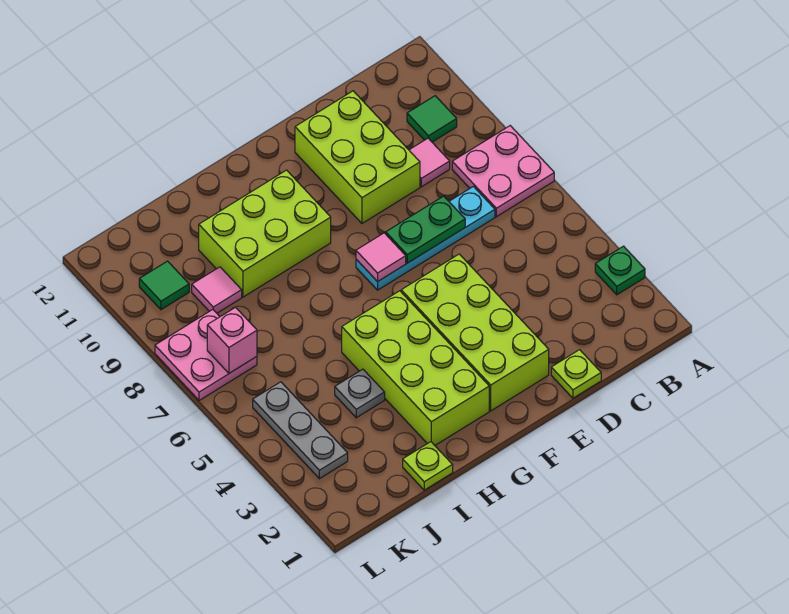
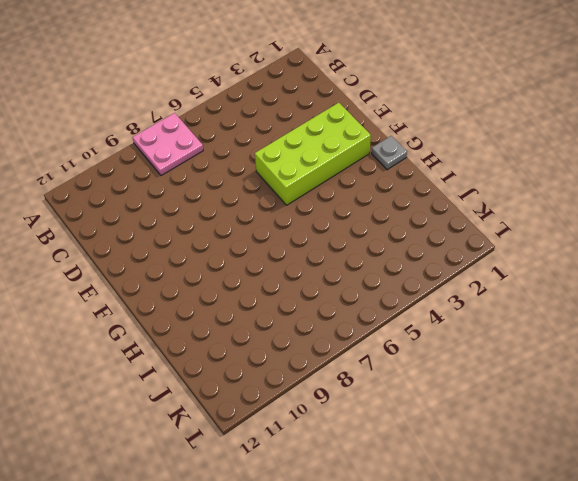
grey 1x1 plate [372,136,407,170] -> grey 1x1 plate moved to [335,369,385,418]
none -> green 1x1 plate [595,246,645,295]
none -> green 1x1 tile [407,96,457,142]
none -> cyan 1x4 plate [356,186,495,290]

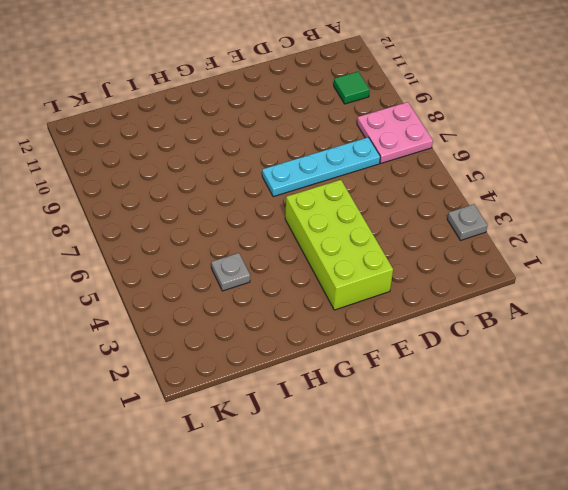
grey 1x1 plate [447,204,488,240] -> green 1x1 plate [595,246,645,295]
none -> pink 1x1 tile [409,138,450,187]
none -> lime 1x1 plate [551,350,601,398]
none -> lime 2x3 brick [295,91,420,223]

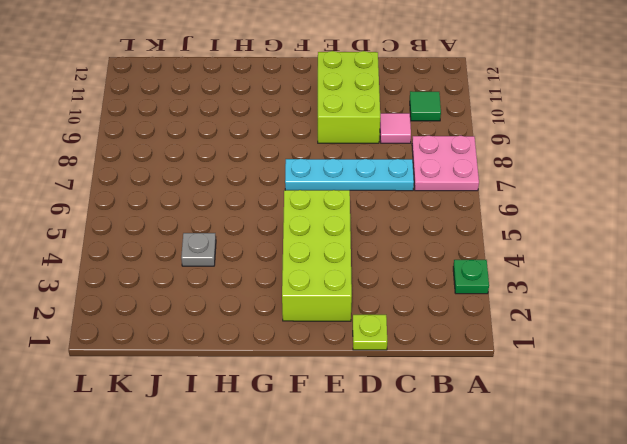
none -> lime 2x4 brick [342,291,489,445]
none -> lime 2x3 brick [199,170,331,297]
none -> lime 1x1 plate [403,442,453,490]

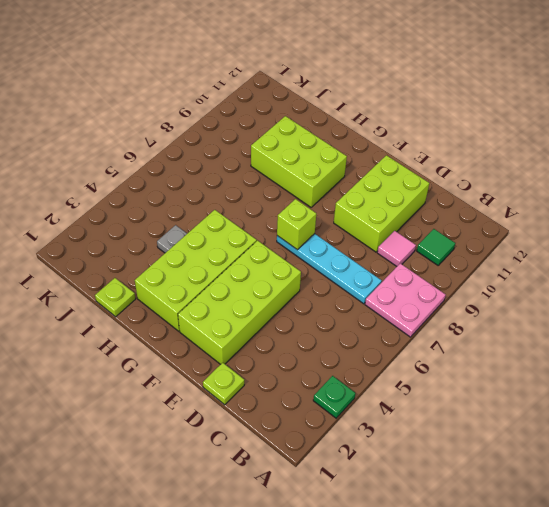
lime 1x1 brick [277,199,316,250] -> pink 1x1 tile [356,233,406,282]
none -> pink 1x1 tile [192,267,242,313]
none -> grey 1x3 plate [253,382,348,479]
none -> pink 2x2 plate [155,310,257,400]

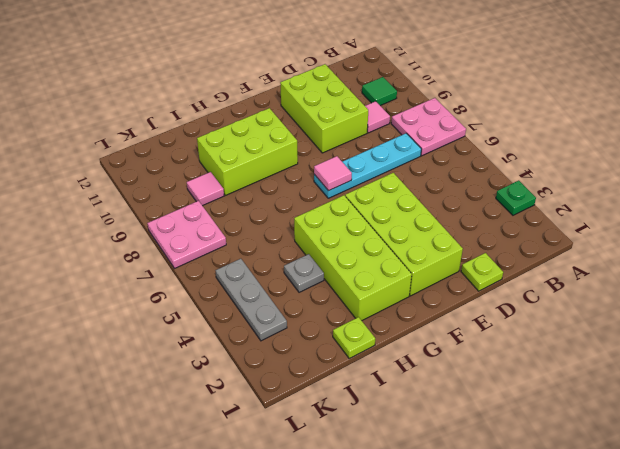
none -> green 1x1 tile [139,261,189,310]
none -> green 1x2 plate [386,196,465,263]
none -> pink 1x1 brick [207,307,257,373]

